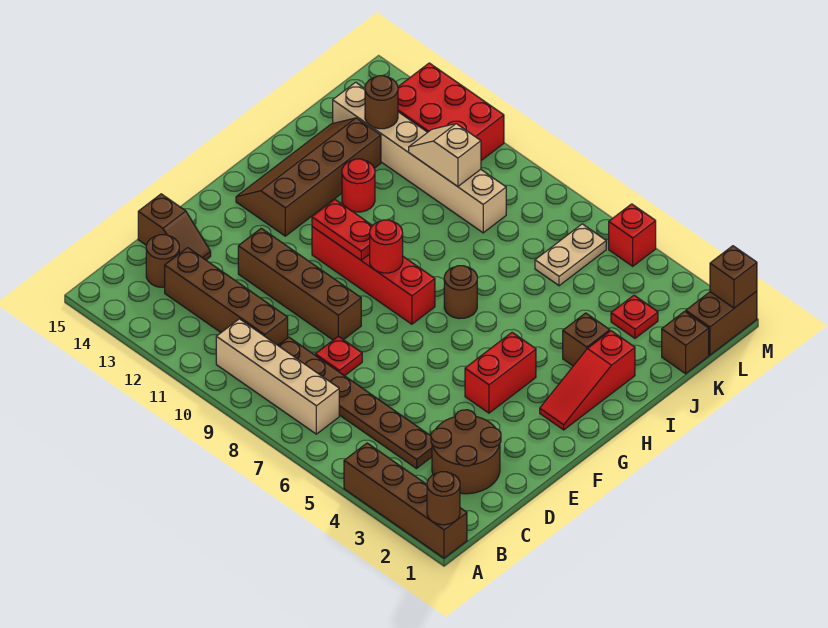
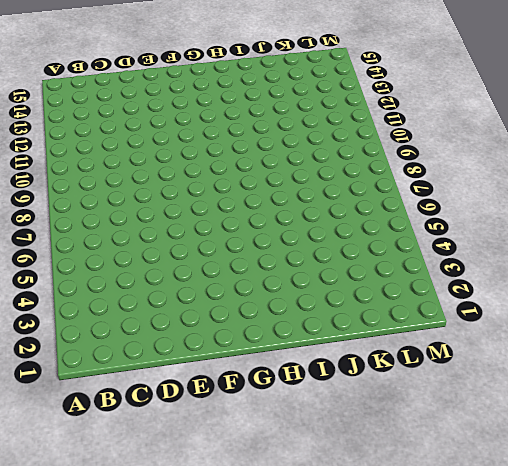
none -> brown 1x4 brick [344,443,467,558]
none -> tan 1x4 brick [216,319,339,434]
none -> brown 2x2 round brick [431,410,501,494]

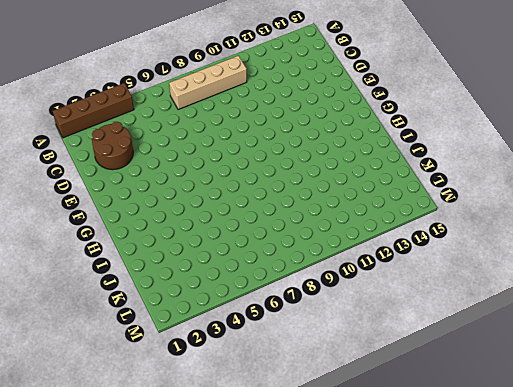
none -> brown 1x6 plate [278,337,432,469]
none -> brown 1x4 brick [165,248,288,345]
none -> brown 1x1 round brick [146,235,179,287]

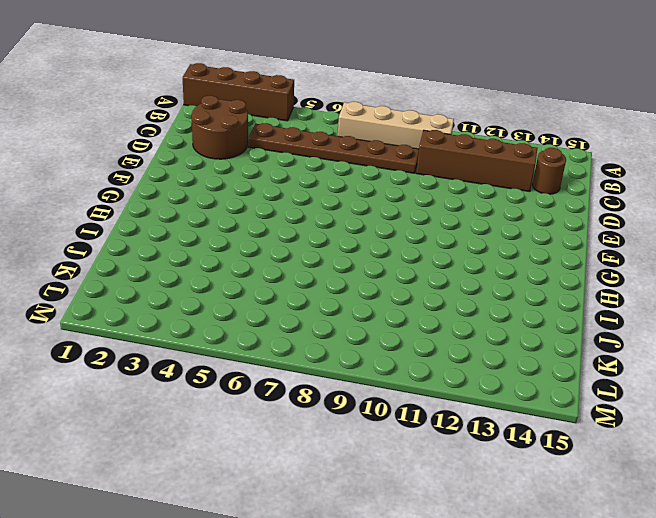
none -> red 1x1 plate [315,336,362,376]
none -> brown 1x2 slope [138,194,211,260]
none -> brown 1x4 brick [238,228,361,340]

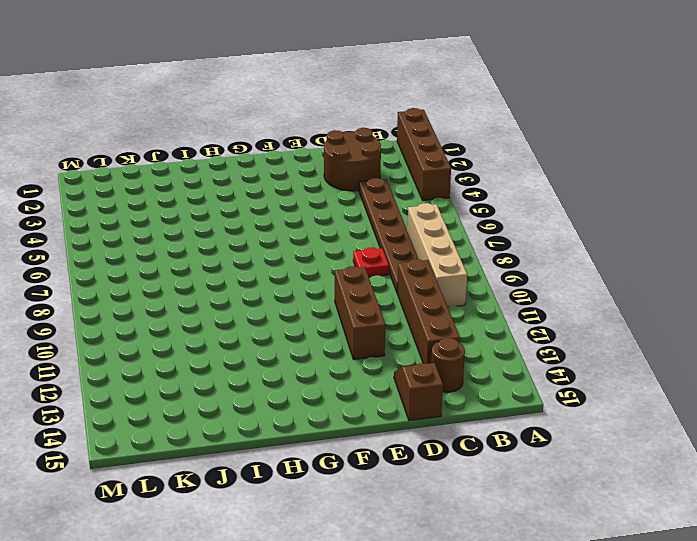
brown 1x3 brick [335,266,385,360] -> brown 1x4 brick [238,228,361,340]
none -> red 1x2 brick [465,332,536,413]
none -> red 1x3 slope [540,331,635,430]
none -> red 1x4 brick [312,227,435,324]

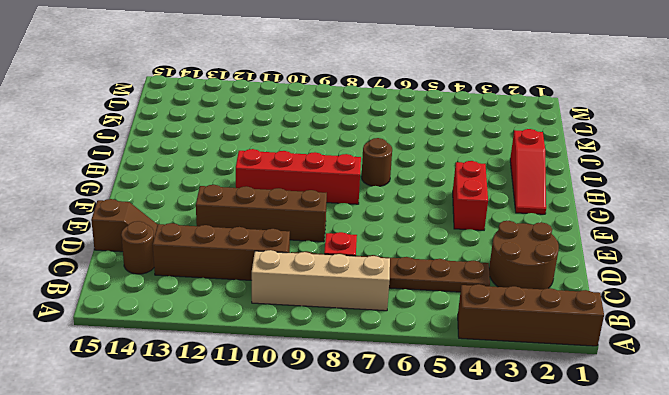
none -> brown 2x4 slope [236,118,381,236]
none -> brown 1x1 brick [563,313,610,366]
none -> red 1x1 round brick [342,159,375,212]

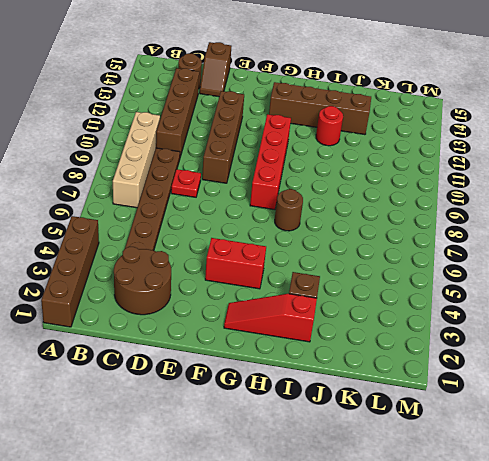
none -> brown 1x1 brick [662,311,709,374]
none -> red 1x1 plate [611,295,658,338]
none -> tan 1x2 plate [535,224,606,286]

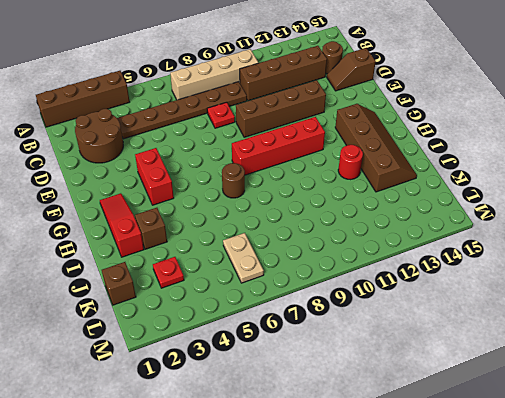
none -> tan 1x6 brick [333,82,506,233]
none -> brown 1x2 brick [686,291,757,355]
none -> red 2x3 brick [398,63,504,160]

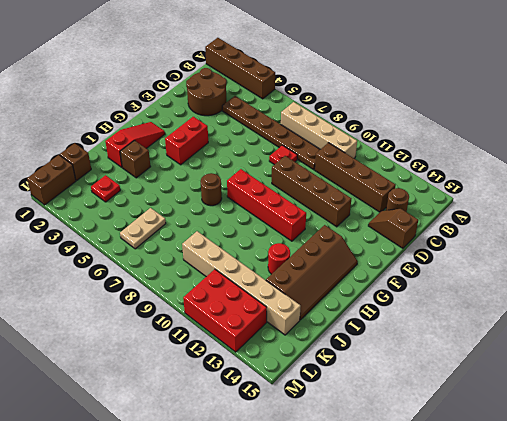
none -> red 1x1 brick [609,204,656,266]
none -> brown 1x1 round brick [427,472,460,525]
none -> red 1x1 round brick [370,220,403,273]

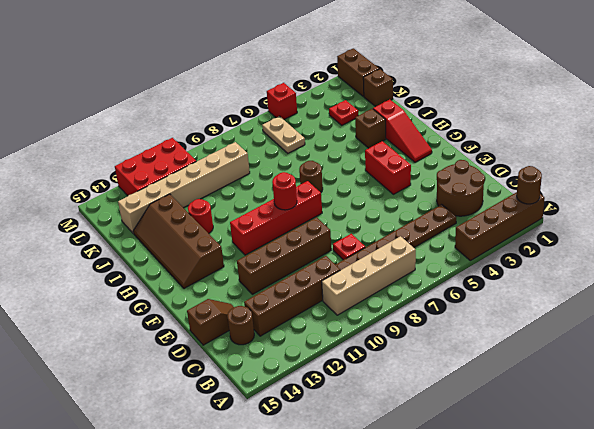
none -> red 1x2 plate [312,200,373,260]
none -> tan 1x2 slope [409,124,481,187]
none -> brown 1x1 round brick [365,76,398,129]

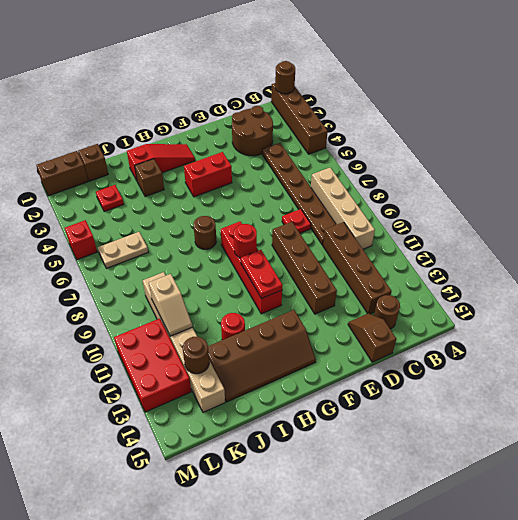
none -> brown 1x1 brick [710,246,757,308]

